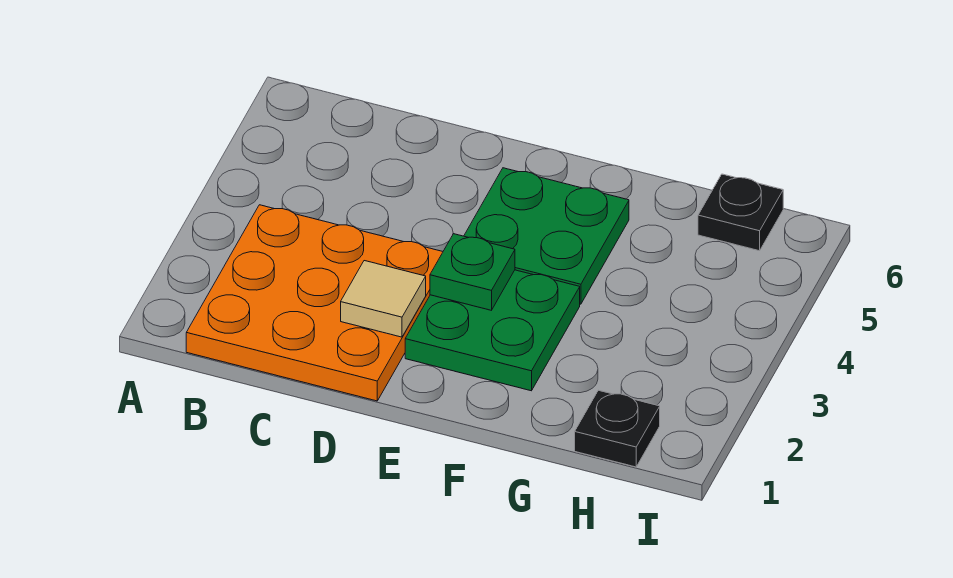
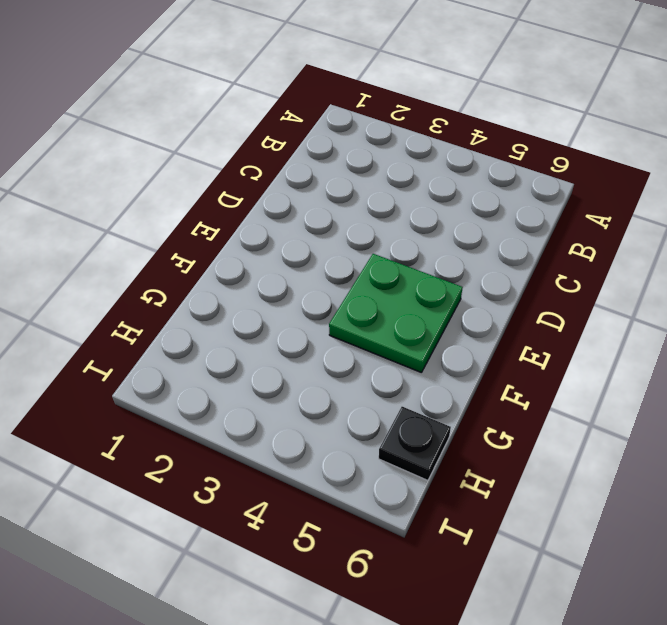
none -> orange 3x3 plate [186,205,443,401]
none -> green 2x2 plate [405,270,580,391]

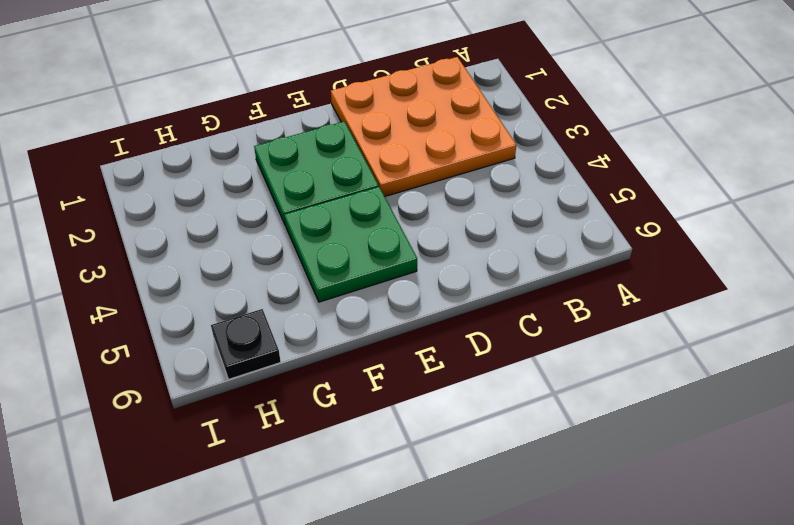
none -> black 1x1 plate [575,390,660,467]
none -> tan 1x1 tile [341,261,426,337]

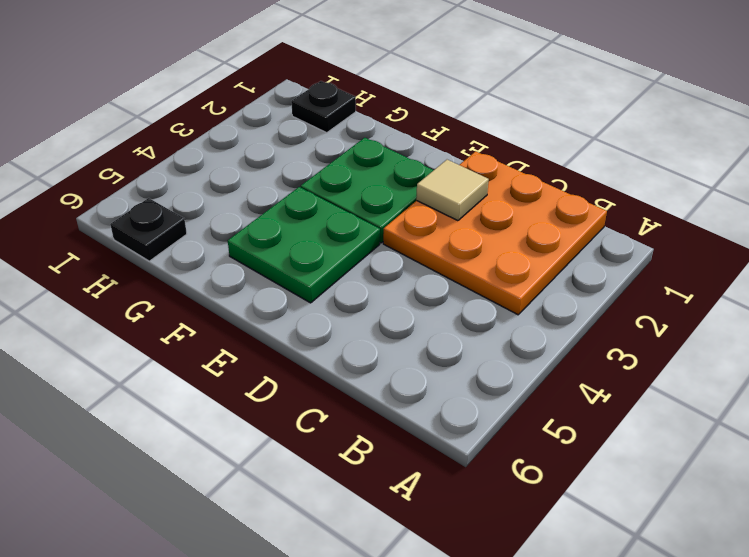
none -> green 1x1 plate [430,234,515,310]

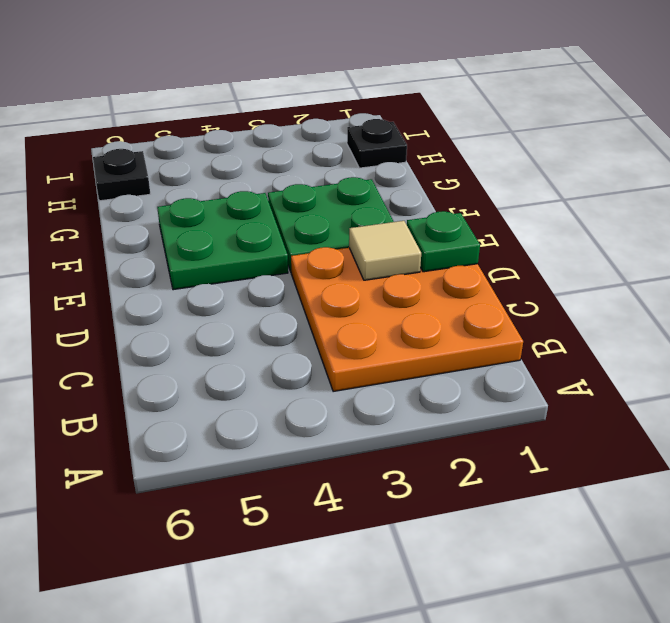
green 1x1 plate [407,211,480,272] -> green 1x1 plate moved to [430,234,515,310]

